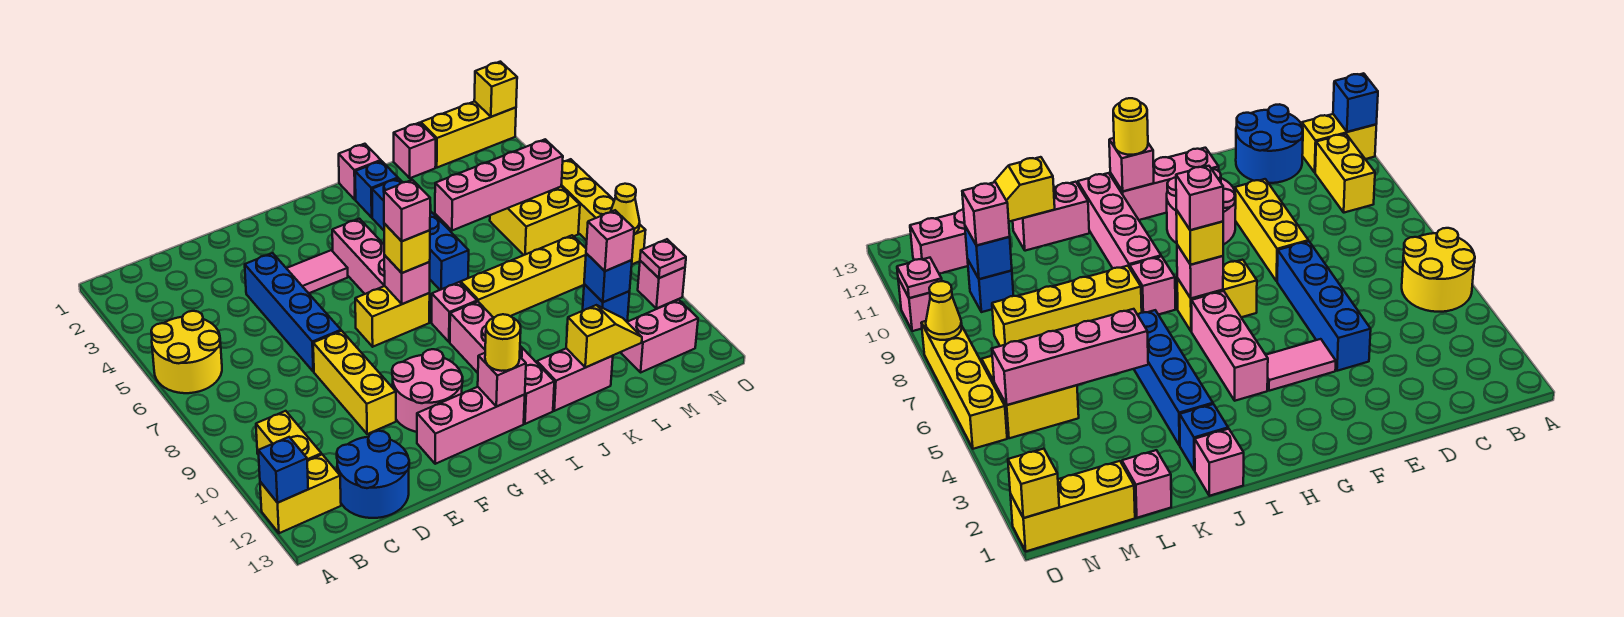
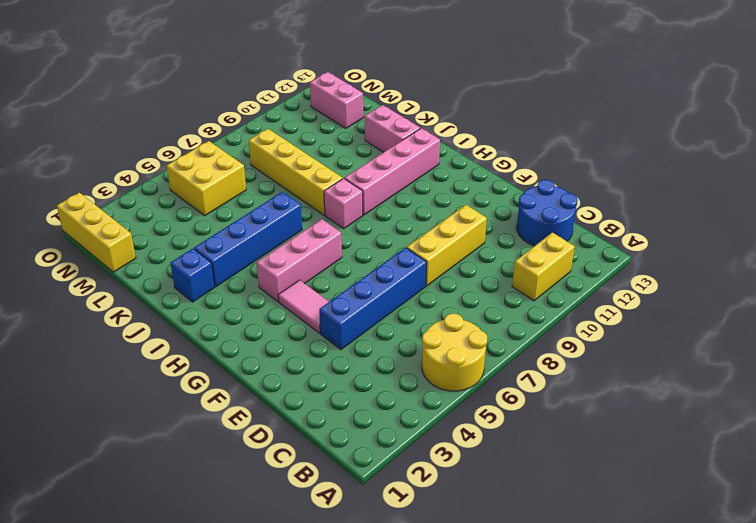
none -> yellow 1x2 brick [260,455,341,533]
none -> pink 2x2 round brick [392,349,463,432]
none -> pink 1x3 brick [417,387,525,464]
none -> yellow 1x2 brick [355,286,430,347]

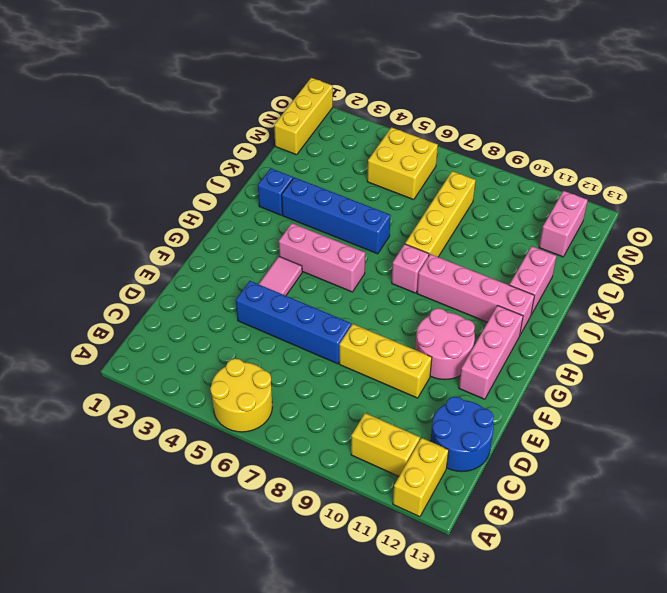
none -> yellow 1x2 brick [355,286,430,347]
none -> pink 1x1 brick [339,144,381,200]
none -> pink 1x1 brick [394,123,436,178]
none -> blue 1x1 brick [583,284,630,322]

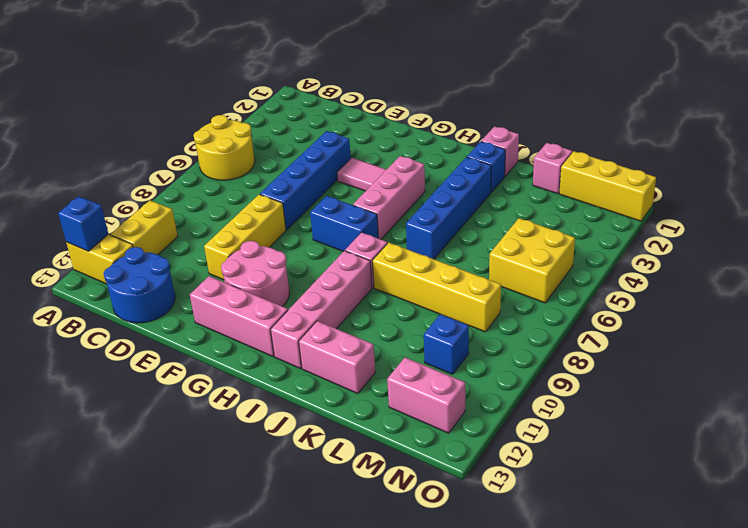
blue 1x2 brick [310,196,379,251] -> yellow 1x2 brick [355,286,430,347]
none -> yellow 1x4 brick [561,159,646,264]
none -> pink 1x1 brick [638,261,685,308]
none -> pink 1x1 brick [384,255,430,304]
none -> pink 1x1 brick [478,353,526,406]

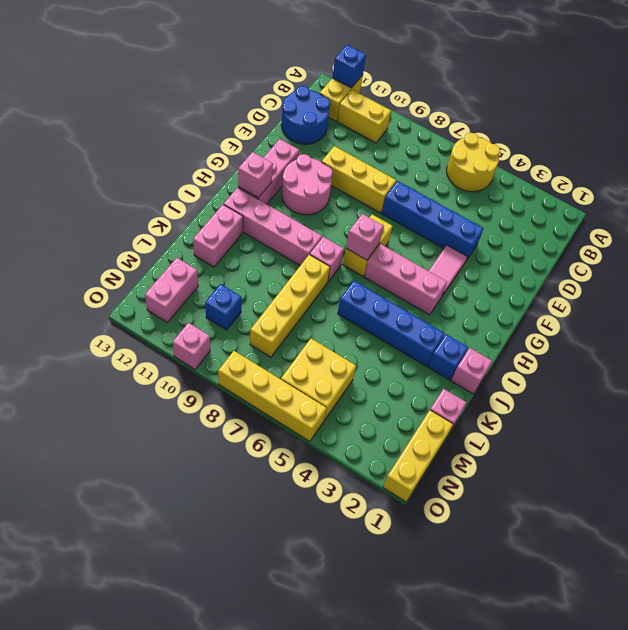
none -> pink 1x4 brick [435,139,563,231]
none -> yellow 1x2 slope [566,305,642,367]
none -> blue 1x1 brick [584,253,632,302]
none -> yellow 1x1 brick [474,62,517,117]

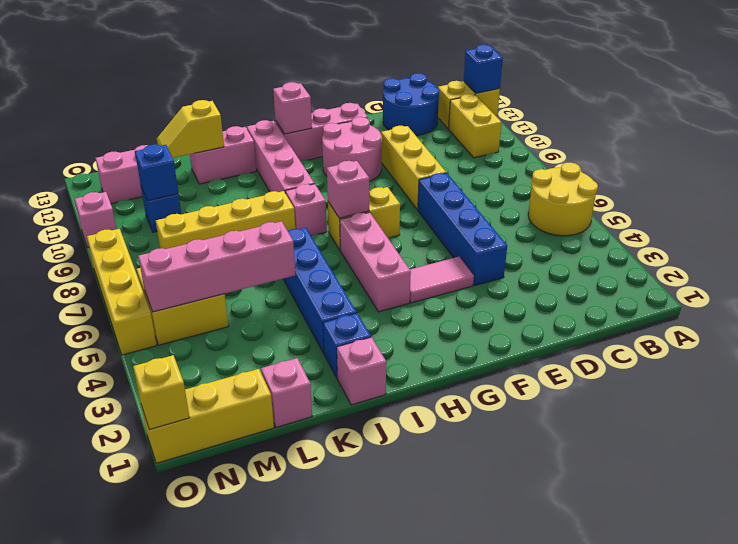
none -> yellow 1x1 cone [611,184,640,234]
none -> pink 1x1 plate [640,239,686,278]
none -> yellow 1x1 brick [384,224,430,273]
none -> yellow 1x1 round brick [485,314,521,371]

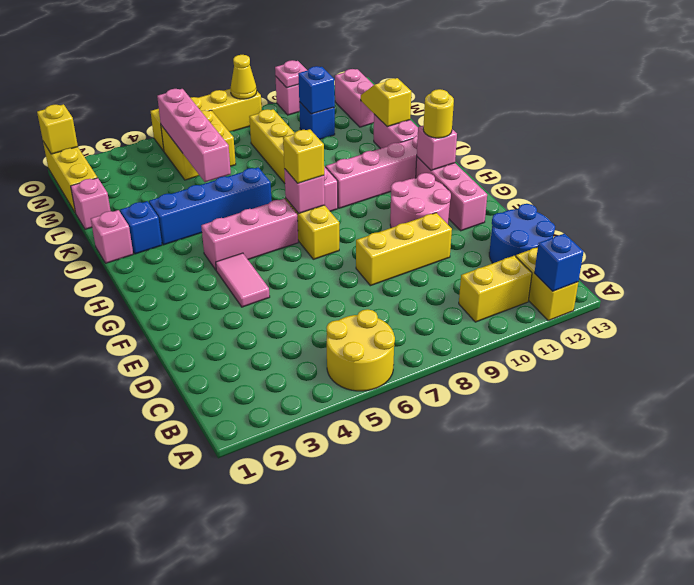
none -> blue 1x4 brick [245,253,341,372]
none -> pink 1x1 brick [586,210,634,271]
none -> pink 1x1 brick [384,180,430,241]

